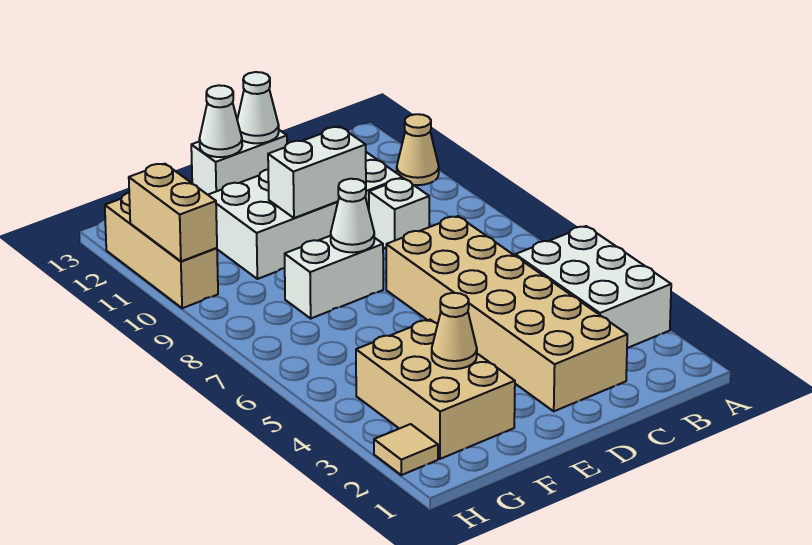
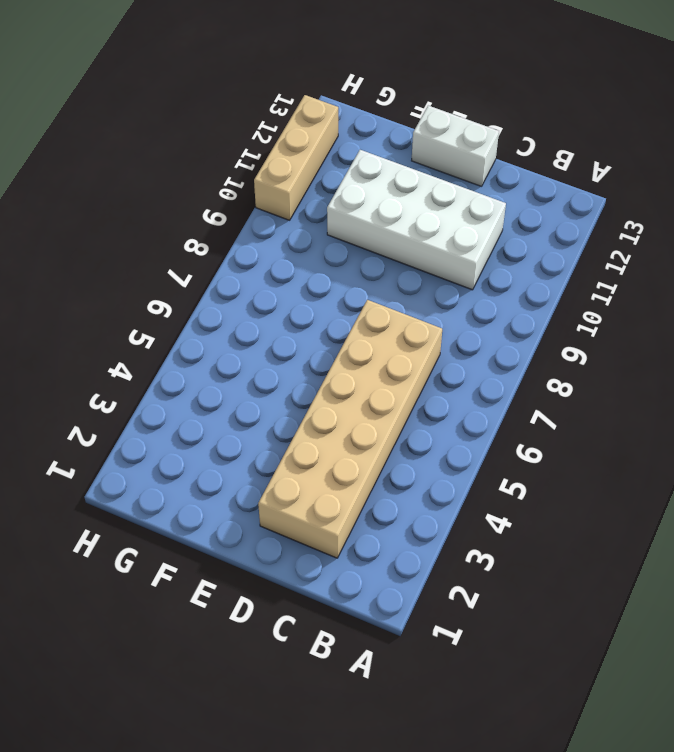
none -> white 2x3 brick [515,226,671,348]
none -> tan 1x1 cone [397,114,439,185]
none -> white 1x1 brick [369,178,429,249]

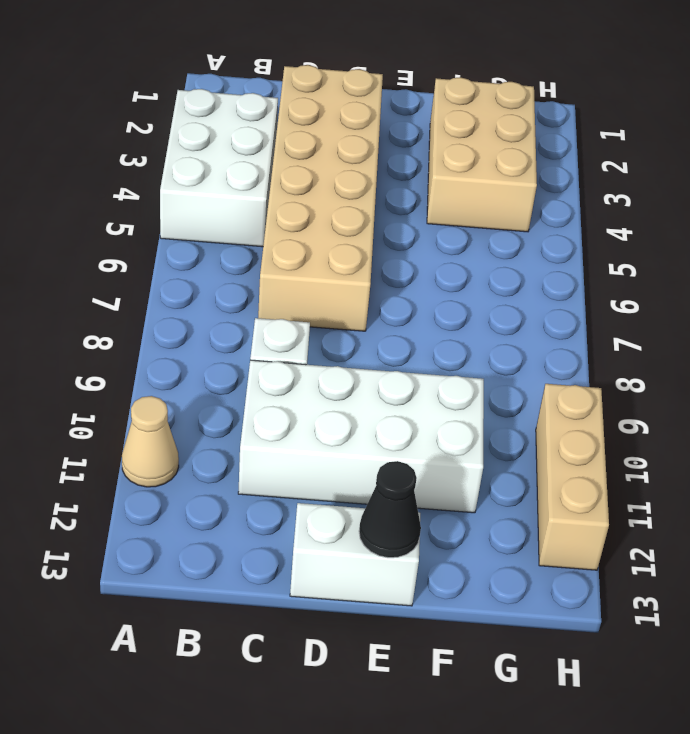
black 1x1 cone [359,461,421,558] -> white 1x1 cone [199,85,242,157]
none -> white 1x2 brick [285,236,383,318]
none -> tan 1x1 tile [374,424,438,475]
none -> white 1x2 brick [268,127,366,218]

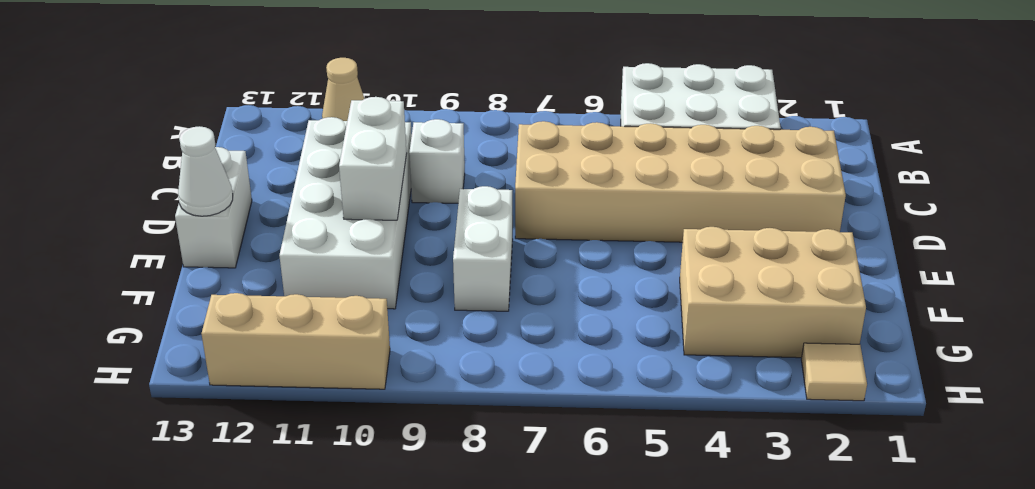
none -> white 1x1 cone [237,72,279,143]
none -> white 1x1 cone [331,179,374,252]
none -> tan 1x1 cone [432,293,477,369]

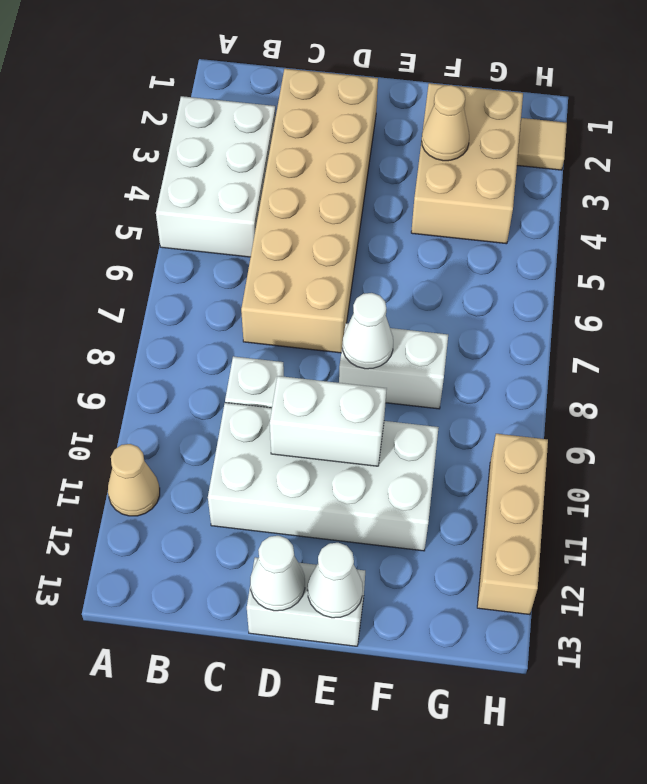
none -> tan 1x2 brick [129,164,217,261]

